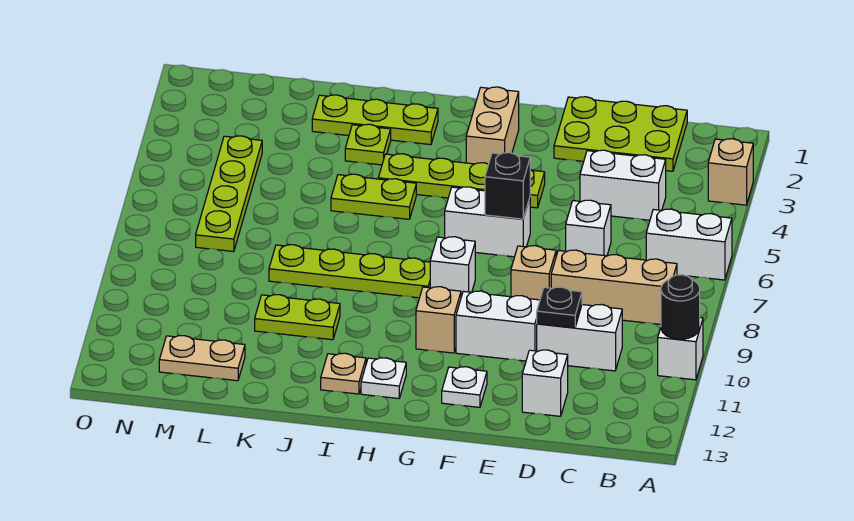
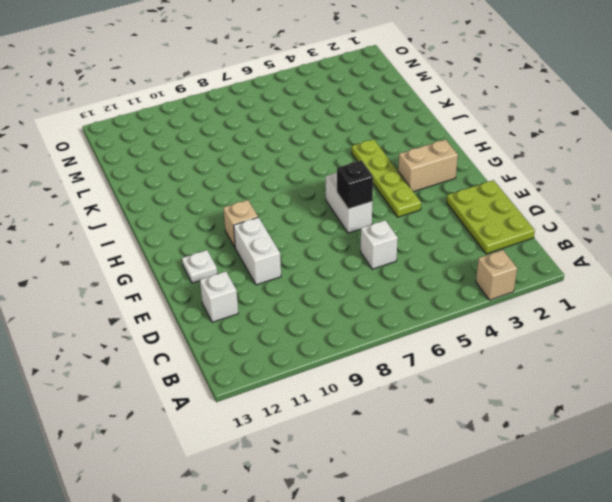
none -> white 1x2 brick [646,209,732,280]
none -> white 1x1 brick [658,318,703,380]
none -> tan 1x3 brick [551,250,677,324]

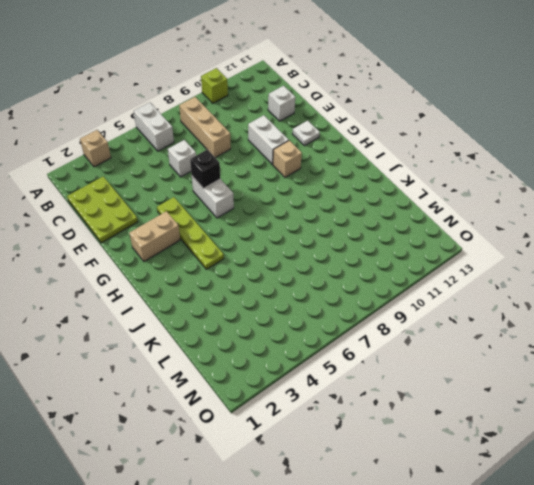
lime 1x1 brick [201,68,228,103] -> white 1x1 brick [658,318,703,380]
none -> white 1x2 brick [580,150,666,220]
none -> white 1x2 brick [537,304,622,371]
none -> tan 1x1 brick [511,246,556,300]

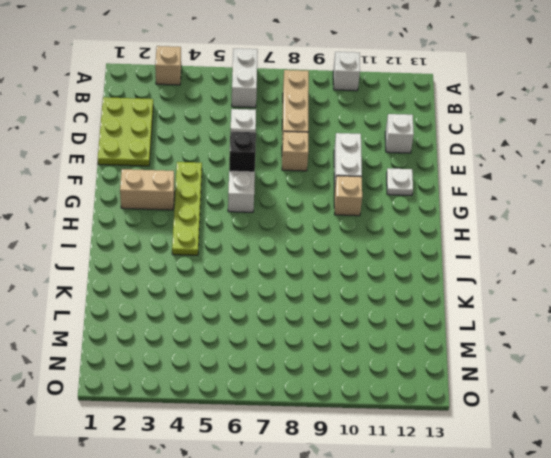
none -> white 1x2 brick [580,150,666,220]
none -> white 1x2 brick [537,304,622,371]
none -> white 1x1 brick [430,237,475,297]

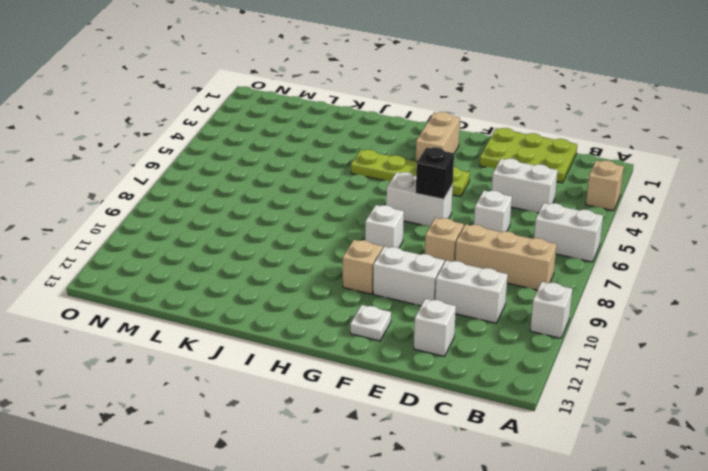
none -> lime 1x4 plate [269,245,430,298]
none -> white 1x1 plate [361,358,406,398]
none -> lime 1x3 plate [312,95,438,145]

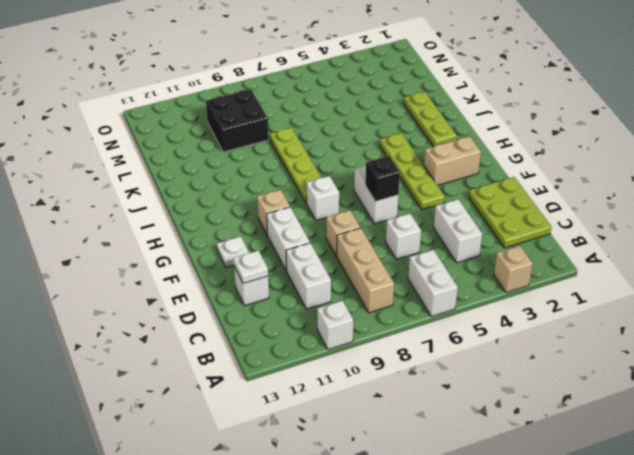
white 1x1 plate [234,250,268,283] -> white 1x1 plate moved to [361,358,406,398]
black 2x2 brick [206,89,269,152] -> none
none -> lime 1x2 plate [331,174,416,219]
none -> tan 1x1 plate [321,353,366,394]
none -> lime 1x1 plate [345,124,391,165]

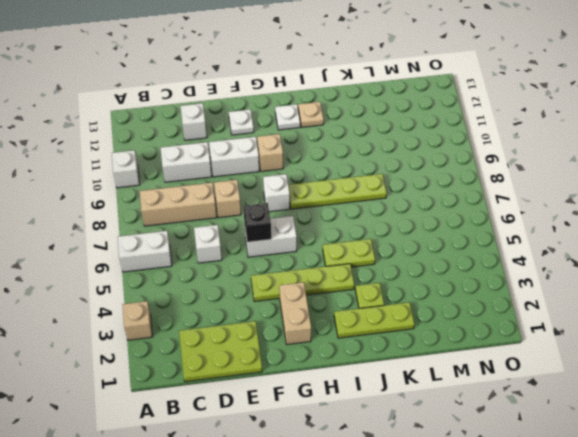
none -> white 1x2 brick [580,150,666,220]
none -> lime 1x2 plate [255,295,340,340]
none -> tan 1x2 plate [159,336,245,381]

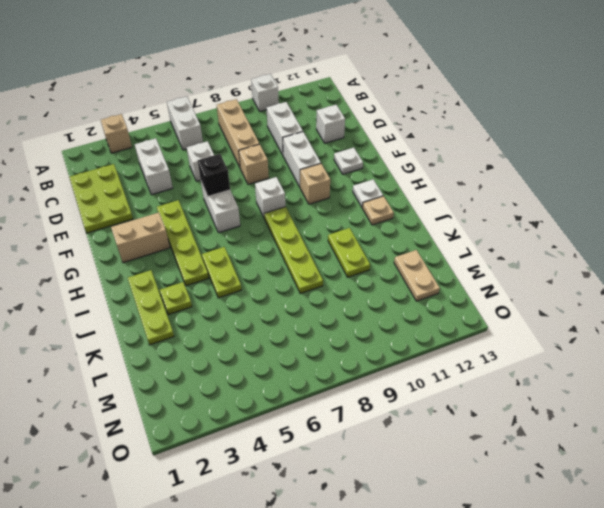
none -> lime 1x4 plate [196,136,262,252]
none -> black 1x1 round brick [661,275,700,339]
none -> black 1x1 plate [537,287,582,328]

